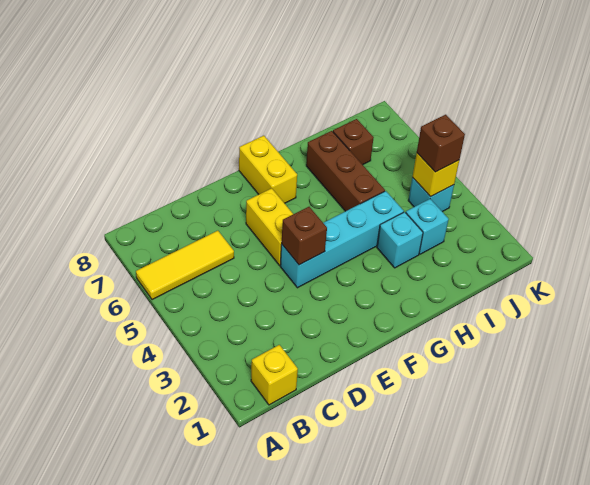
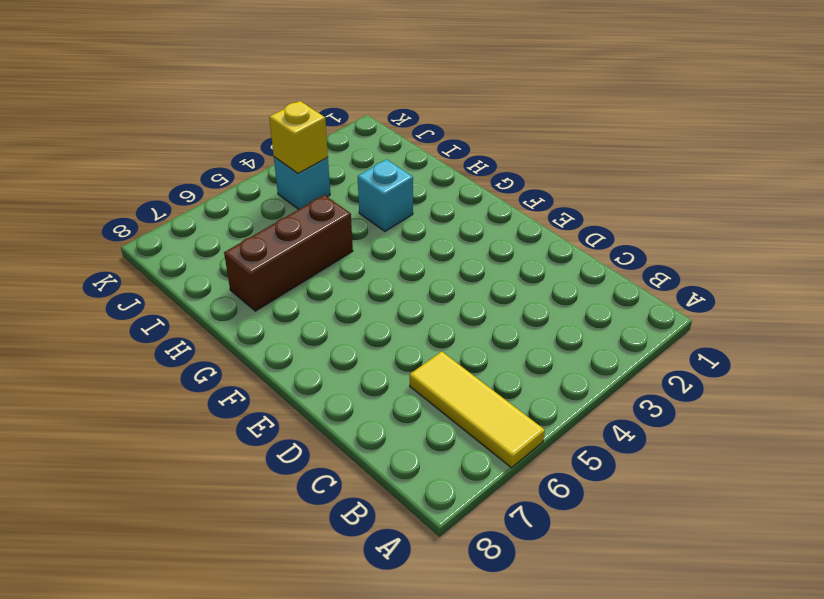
none -> yellow 1x1 brick [251,345,298,405]
none -> cyan 1x4 brick [280,191,404,288]
none -> yellow 1x2 brick [246,188,293,265]

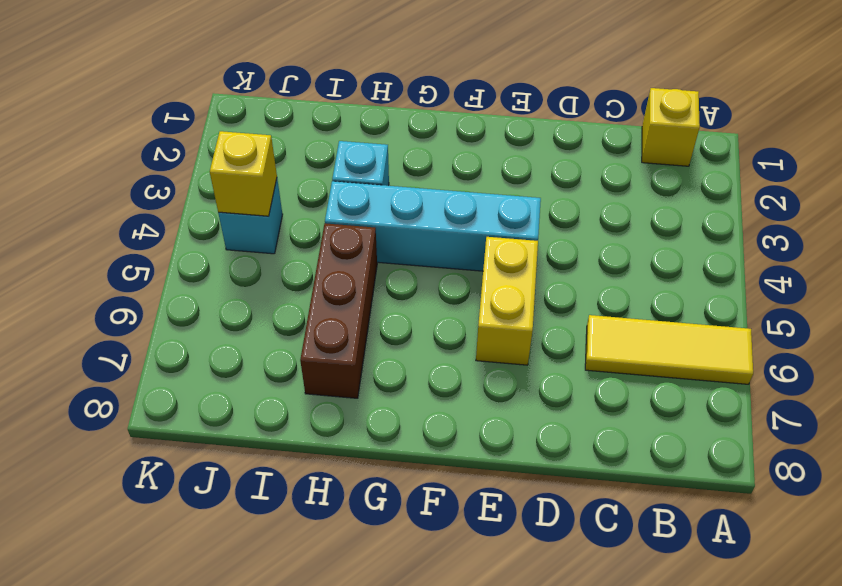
none -> yellow 1x2 brick [239,136,297,203]
none -> cyan 1x1 brick [406,199,449,254]
none -> brown 1x1 brick [333,119,374,165]

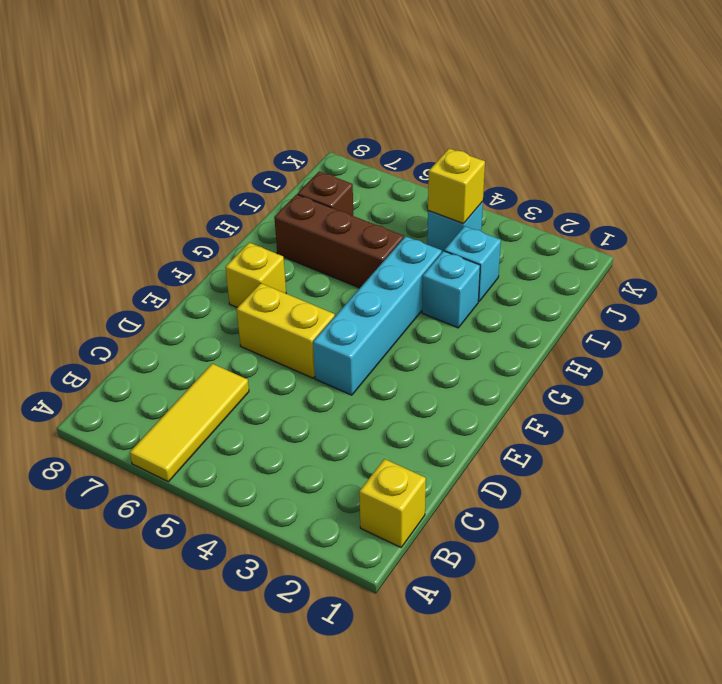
yellow 1x1 brick [225,243,286,308] -> yellow 1x2 brick [239,136,297,203]
none -> brown 1x1 brick [282,207,327,265]
none -> brown 1x1 brick [417,115,465,172]

